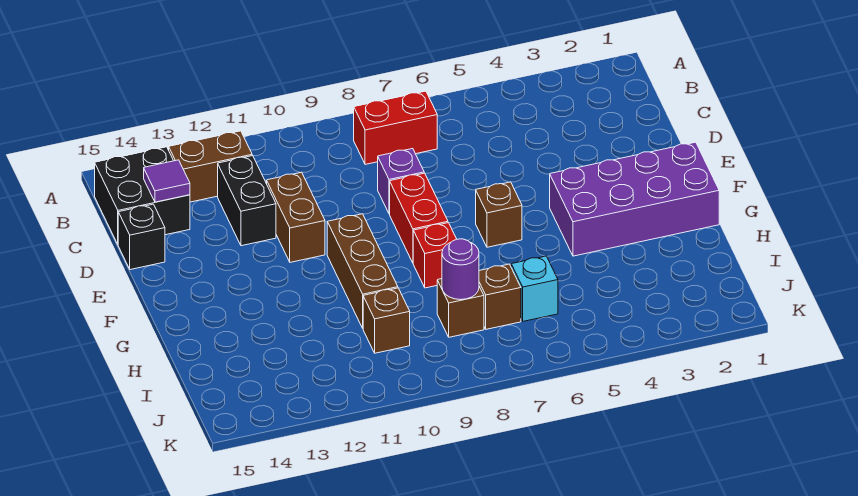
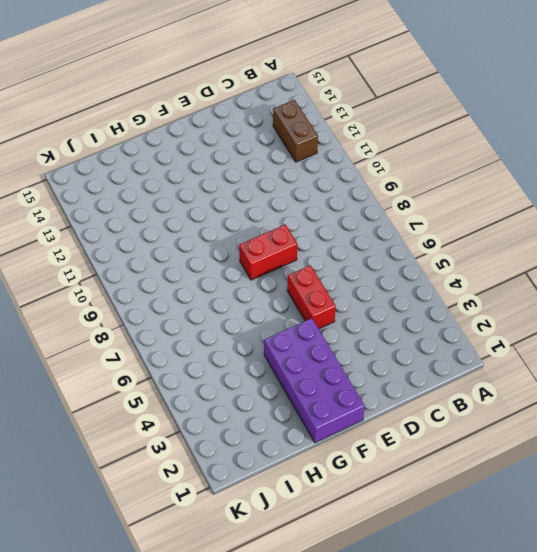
red 1x2 brick [287,265,336,329] -> red 1x2 brick moved to [354,91,437,164]
none -> black 2x2 brick [95,147,190,244]
none -> black 1x2 brick [218,156,276,246]
none -> purple 1x1 brick [378,149,424,214]

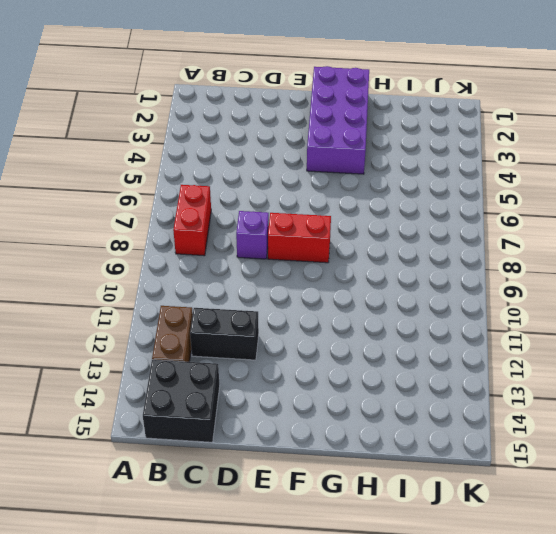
none -> brown 1x2 brick [267,172,325,262]
none -> black 1x1 brick [118,204,165,270]
none -> brown 1x1 brick [476,182,522,247]

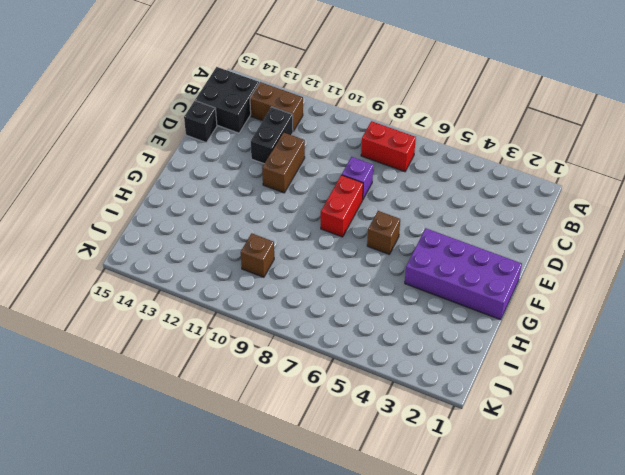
none -> brown 1x3 brick [327,214,398,328]
none -> red 1x1 brick [413,223,456,288]
none -> cyan 1x1 brick [511,256,558,321]

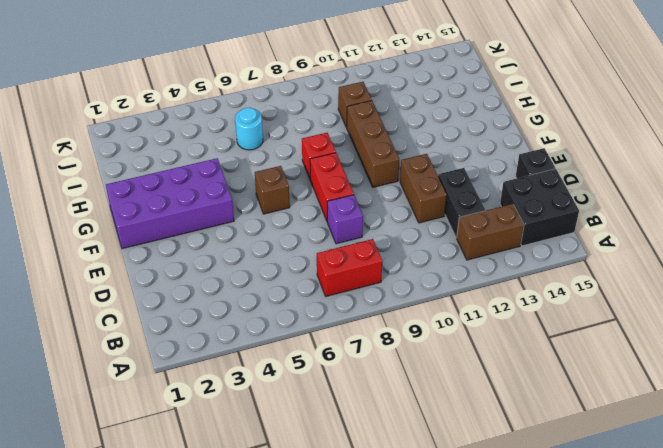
cyan 1x1 round brick [235,108,263,150] -> cyan 1x1 brick [511,256,558,321]
none -> brown 1x1 brick [479,264,521,329]
none -> brown 1x1 brick [437,279,484,337]
none -> purple 1x1 tile [144,160,190,202]

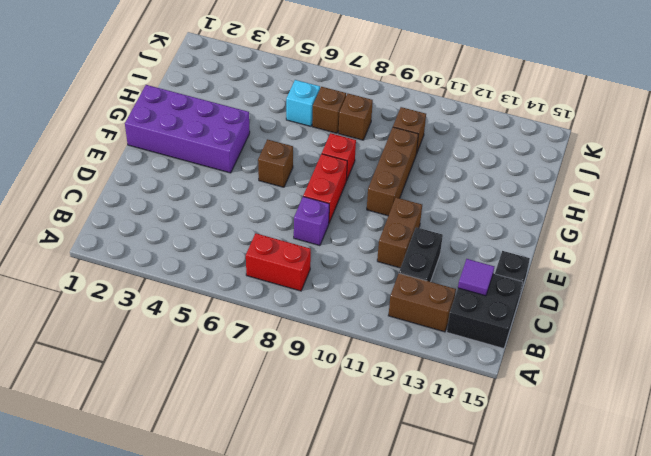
none -> purple 1x1 round brick [442,239,479,300]

